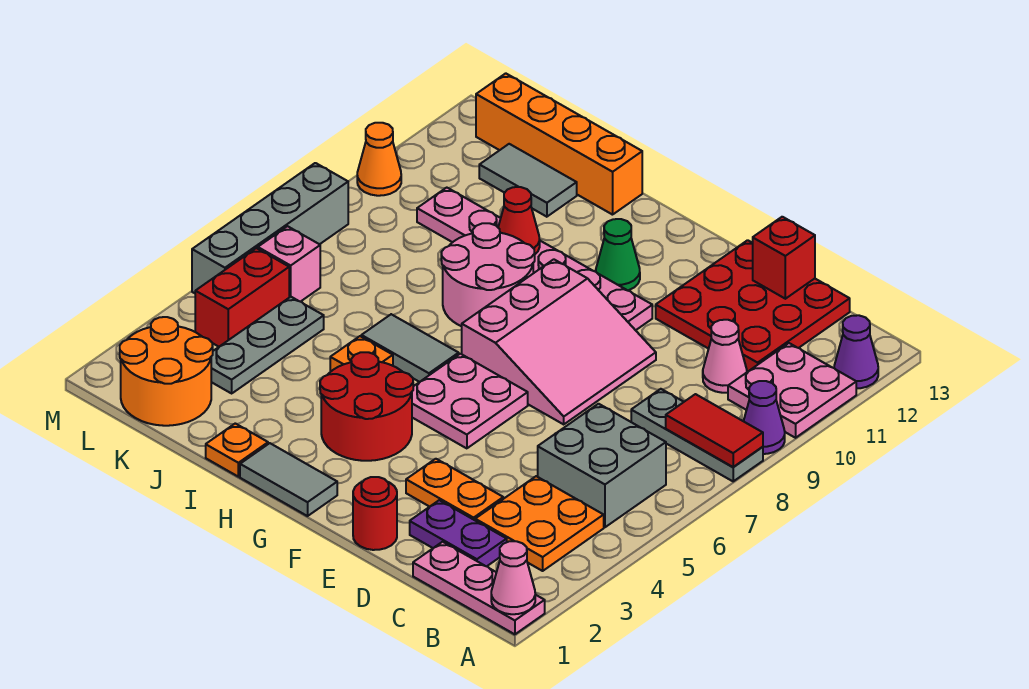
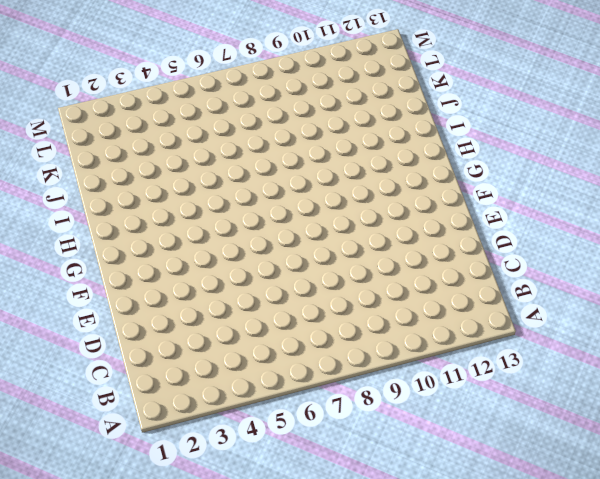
none -> pink 1x3 plate [413,542,545,634]
none -> grey 1x3 plate [631,389,763,481]
none -> purple 1x1 cone [744,381,785,454]
none -> pink 2x2 plate [728,343,856,438]

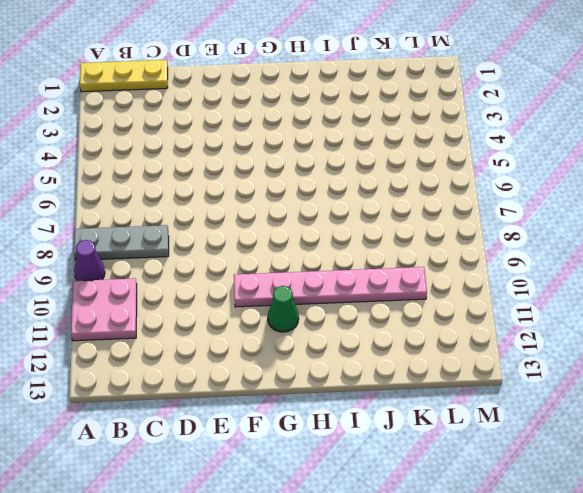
yellow 1x3 plate [80,60,168,92] -> pink 1x3 plate [413,542,545,634]
none -> purple 1x1 cone [834,315,878,388]
none -> orange 2x2 plate [475,476,604,571]
none -> grey 2x2 brick [538,404,666,527]
none -> purple 1x2 plate [410,500,507,566]

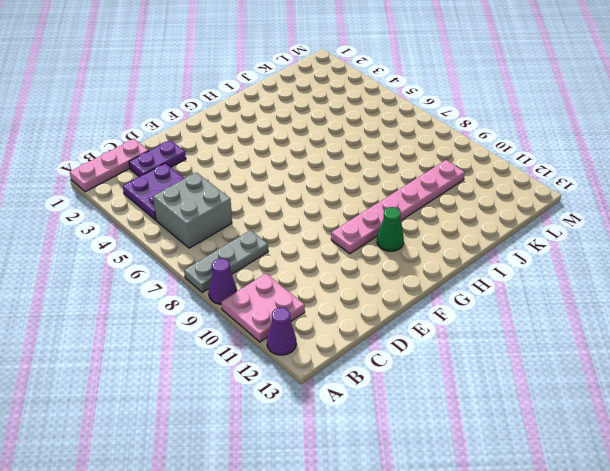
purple 2x2 plate [123,163,185,220] -> orange 2x2 plate [475,476,604,571]
none -> pink 1x1 cone [703,320,747,393]
none -> red 3x3 plate [656,240,850,371]
none -> orange 1x2 plate [406,459,503,520]
none -> red 1x1 round brick [353,477,397,550]

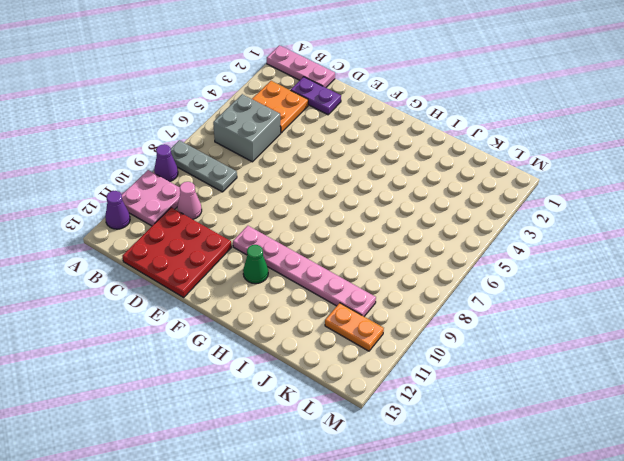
orange 1x2 plate [325,303,384,351] -> orange 1x2 plate moved to [406,459,503,520]
none -> red 1x1 round brick [353,477,397,550]
none -> pink 3x3 slope [462,259,656,424]
none -> pink 2x2 plate [412,354,528,448]
none -> grey 1x2 tile [240,443,337,516]

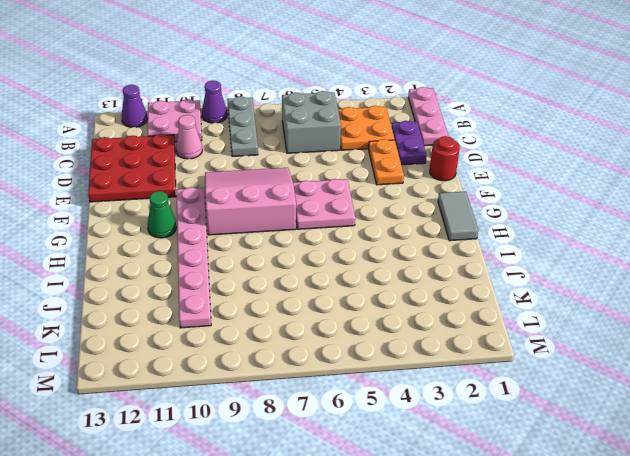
none -> red 2x2 round brick [320,352,413,461]
none -> grey 1x2 tile [361,314,459,382]
none -> pink 2x2 round brick [441,223,535,326]
none -> orange 1x1 plate [206,423,268,477]

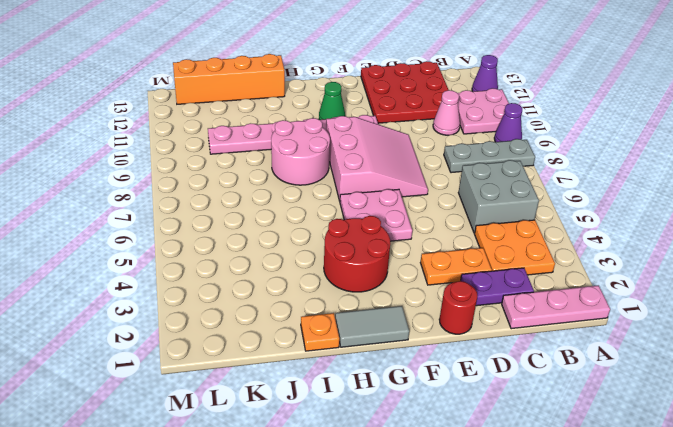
none -> grey 1x2 tile [361,314,459,382]
none -> orange 1x1 plate [330,336,393,371]
none -> grey 1x2 tile [479,144,577,217]
none -> orange 2x2 round brick [120,317,213,426]

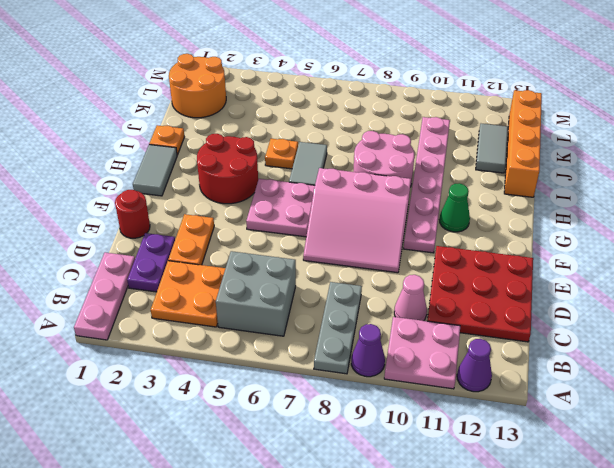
none -> grey 1x3 plate [211,297,324,393]
none -> red 1x2 brick [195,248,289,347]
none -> pink 1x1 brick [258,226,320,302]
none -> grey 1x4 brick [192,163,348,293]

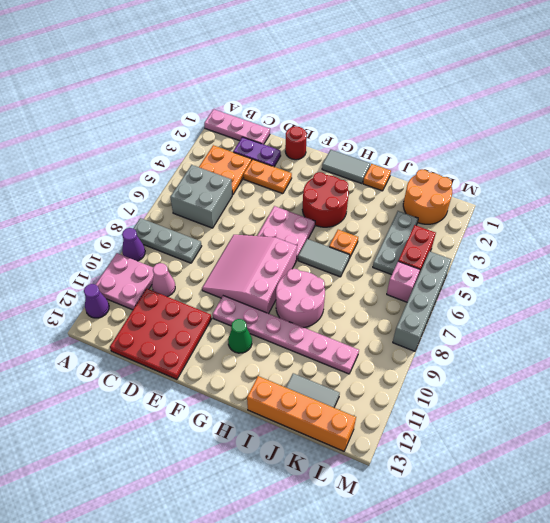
none -> orange 1x1 cone [357,123,401,196]
none -> pink 1x1 cone [491,541,535,614]
none -> red 1x2 tile [666,394,763,467]
none -> red 1x1 brick [753,217,815,299]

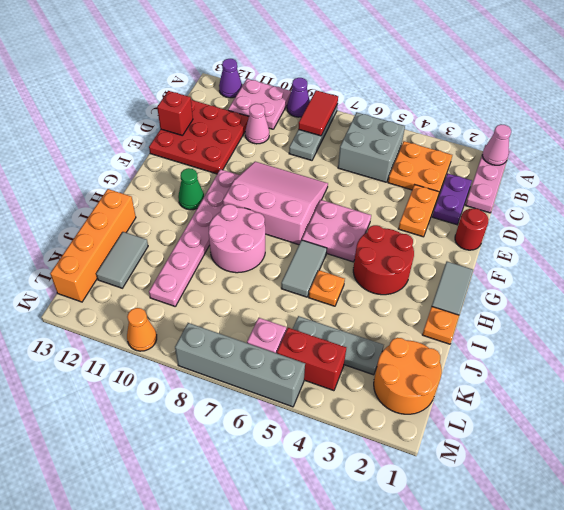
none -> red 1x1 cone [498,187,540,254]

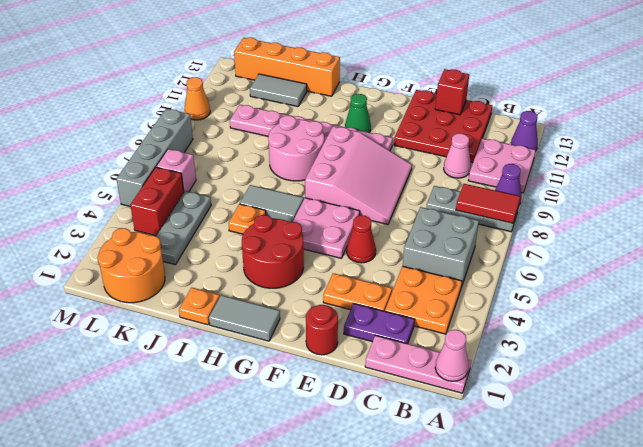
red 1x1 cone [347,215,376,263] -> red 1x1 cone moved to [498,187,540,254]

